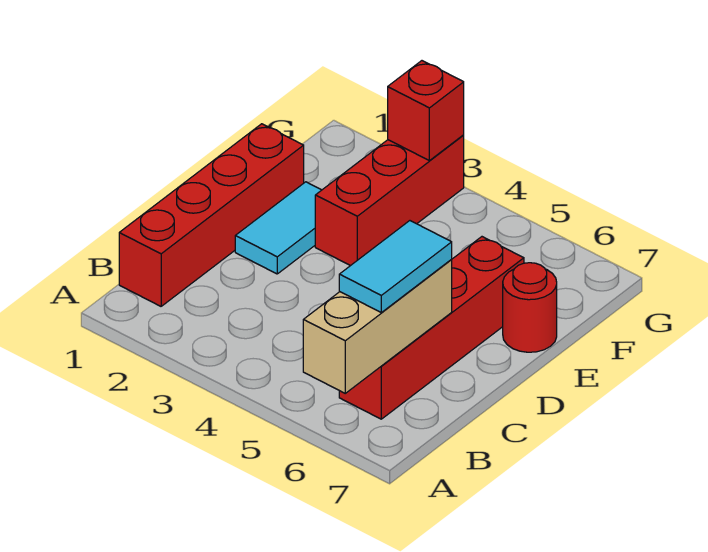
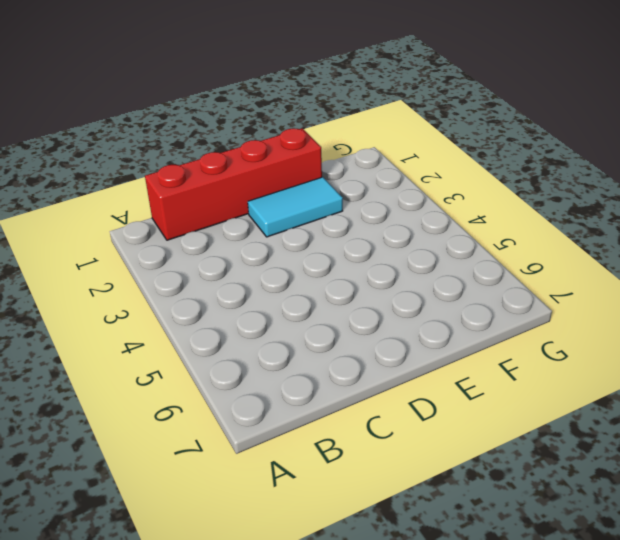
none -> red 1x4 brick [339,237,524,419]
none -> red 1x3 brick [315,135,464,266]

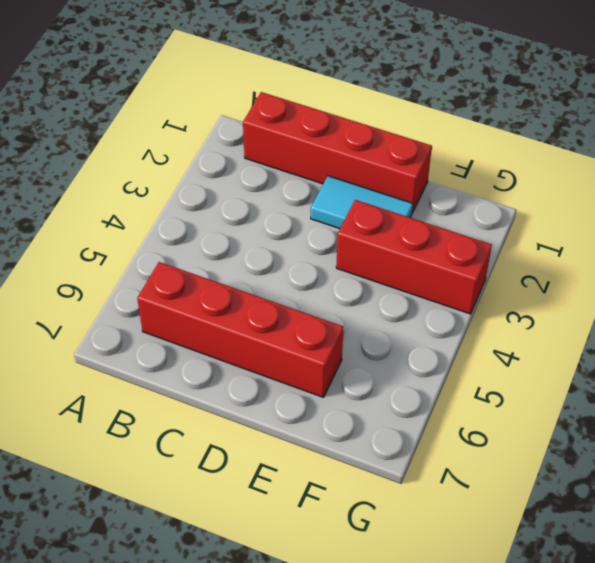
none -> red 1x1 round brick [503,263,557,352]
none -> tan 1x3 brick [303,260,452,393]

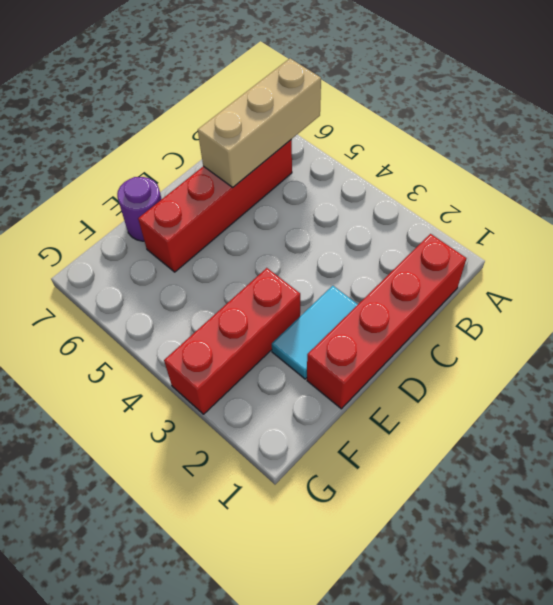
purple 1x1 round brick [117,177,162,241] -> red 1x1 round brick [503,263,557,352]
none -> red 1x1 brick [388,61,464,161]
none -> cyan 1x2 tile [339,221,452,312]

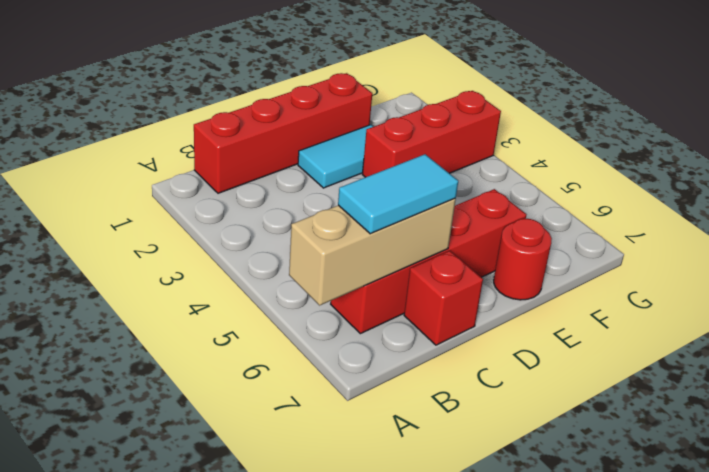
red 1x1 brick [404,251,483,345] -> red 1x1 brick moved to [388,61,464,161]

